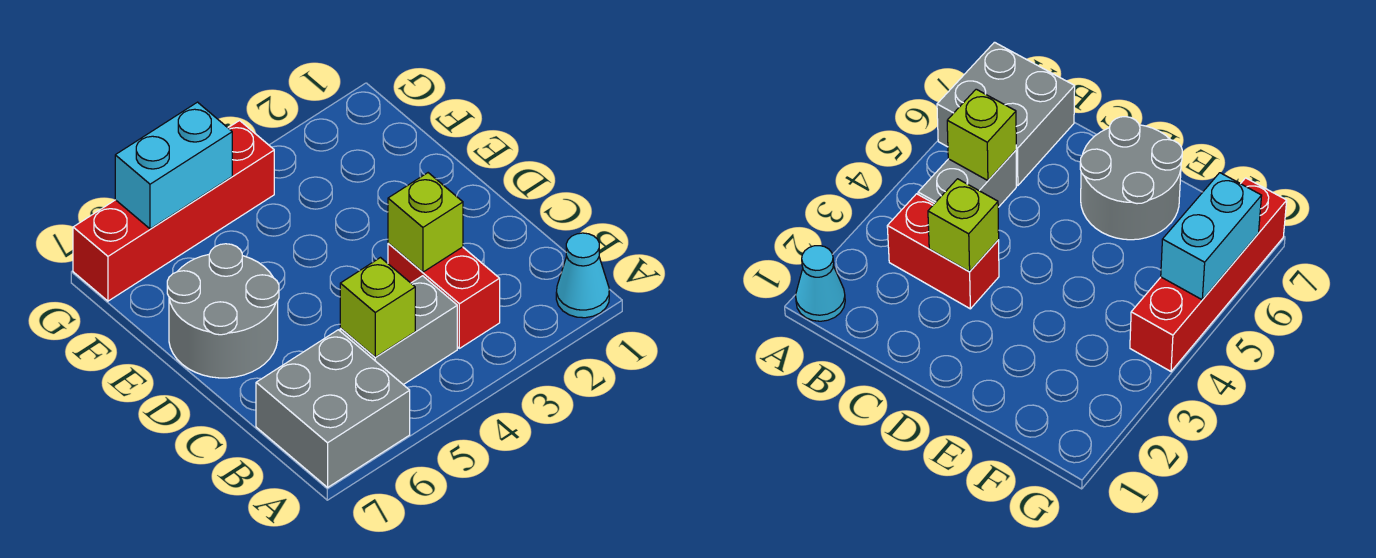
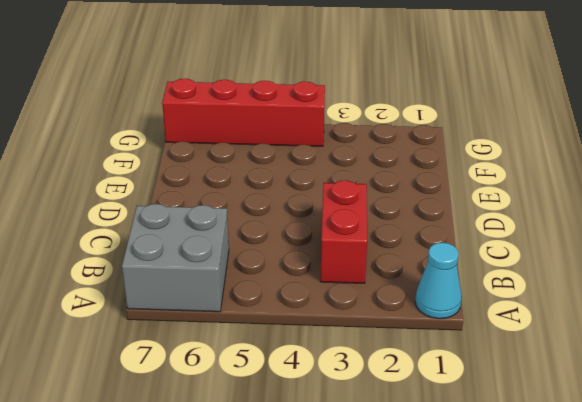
none -> grey 1x2 brick [340,276,457,385]
none -> grey 2x2 round brick [167,244,279,378]

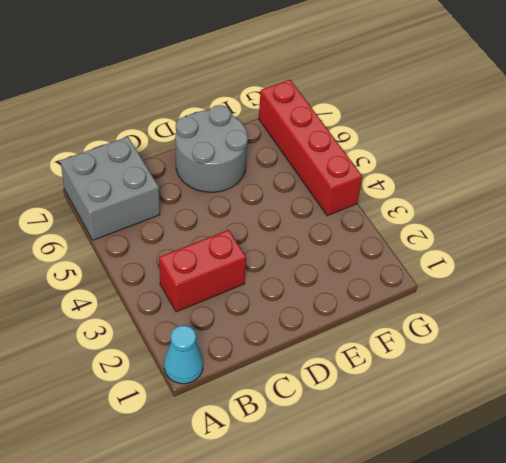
none -> grey 1x2 brick [340,276,457,385]
none -> lime 1x1 brick [340,258,415,357]

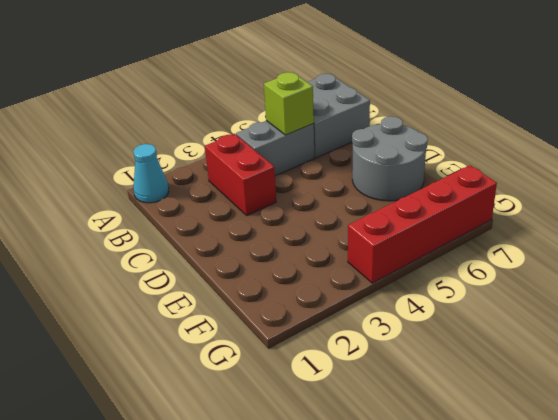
none -> lime 1x1 brick [388,173,463,272]
none -> cyan 1x2 brick [115,102,232,229]

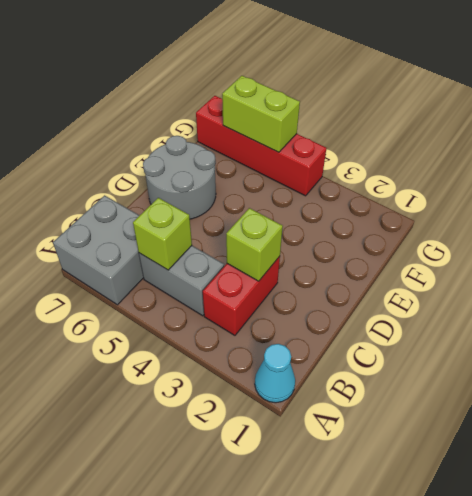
lime 1x2 brick [222,76,300,152] -> cyan 1x2 brick [115,102,232,229]

